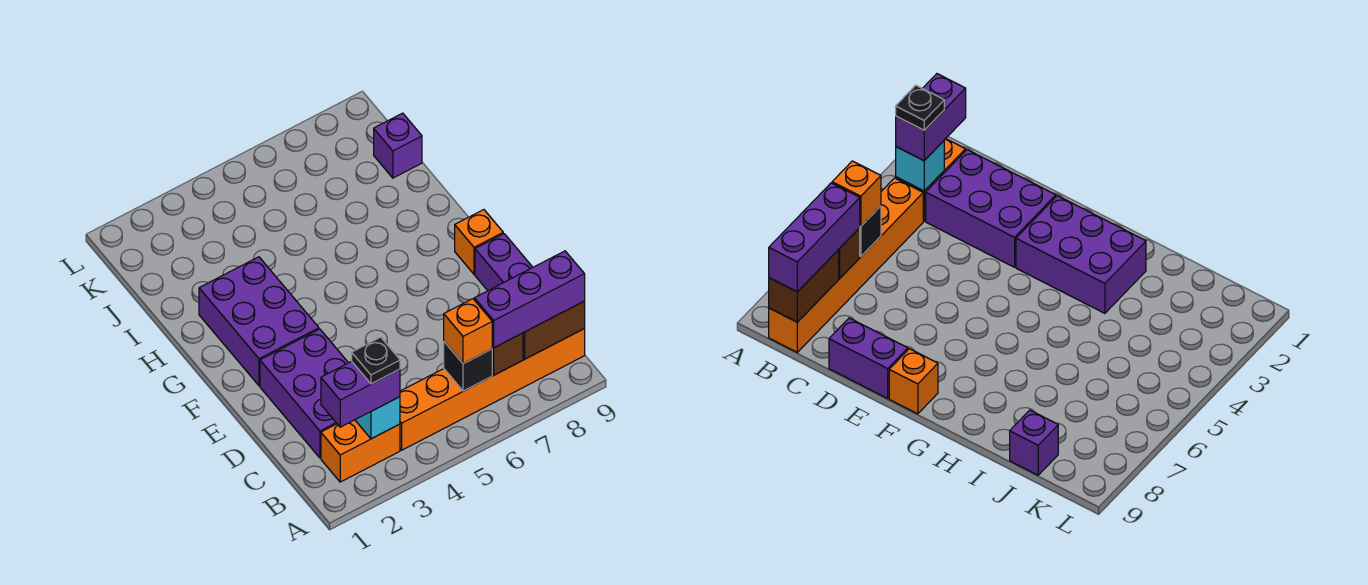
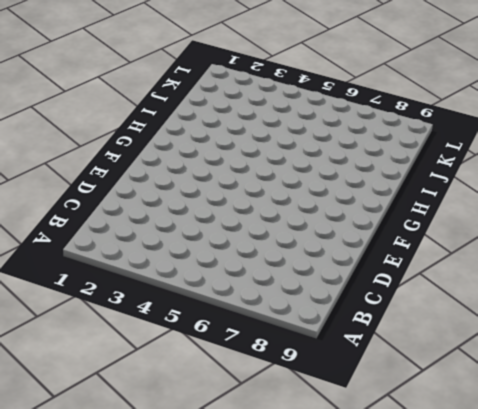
none -> orange 1x2 brick [321,420,400,482]
none -> orange 1x6 brick [400,329,585,450]
none -> purple 2x3 brick [260,329,348,458]

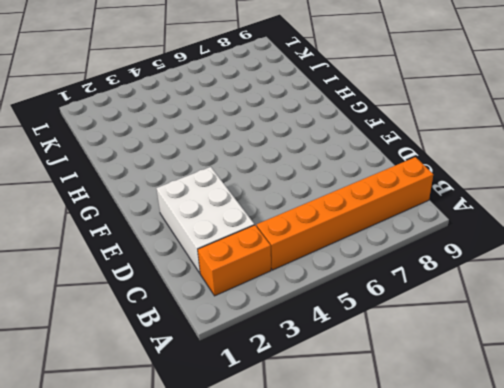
white 2x3 brick [156,167,254,273] -> purple 2x3 brick [260,329,348,458]
none -> purple 1x2 brick [475,234,533,291]
none -> purple 2x3 brick [199,257,319,386]
none -> orange 1x1 brick [455,210,503,274]

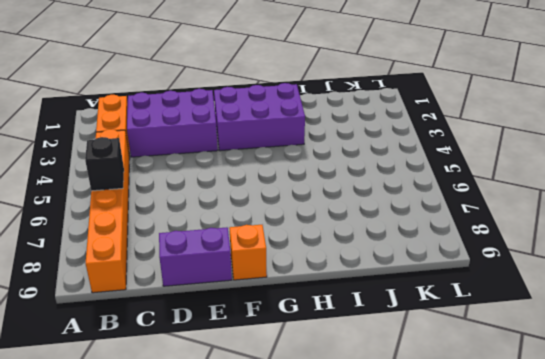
none -> purple 1x1 brick [374,113,422,178]
none -> cyan 1x1 brick [355,397,400,439]
none -> brown 1x1 brick [492,333,523,375]

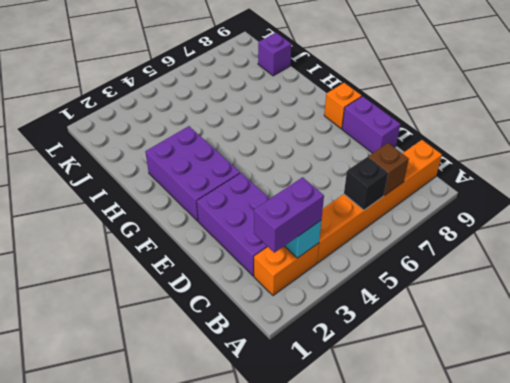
none -> brown 1x2 brick [523,301,585,359]
none -> orange 1x1 brick [444,299,492,364]
none -> purple 1x3 brick [474,251,585,348]

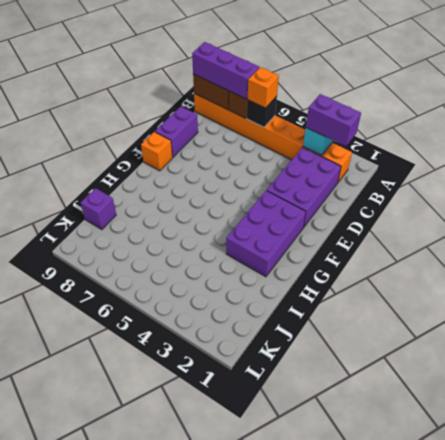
none -> black 1x1 plate [352,337,400,384]

